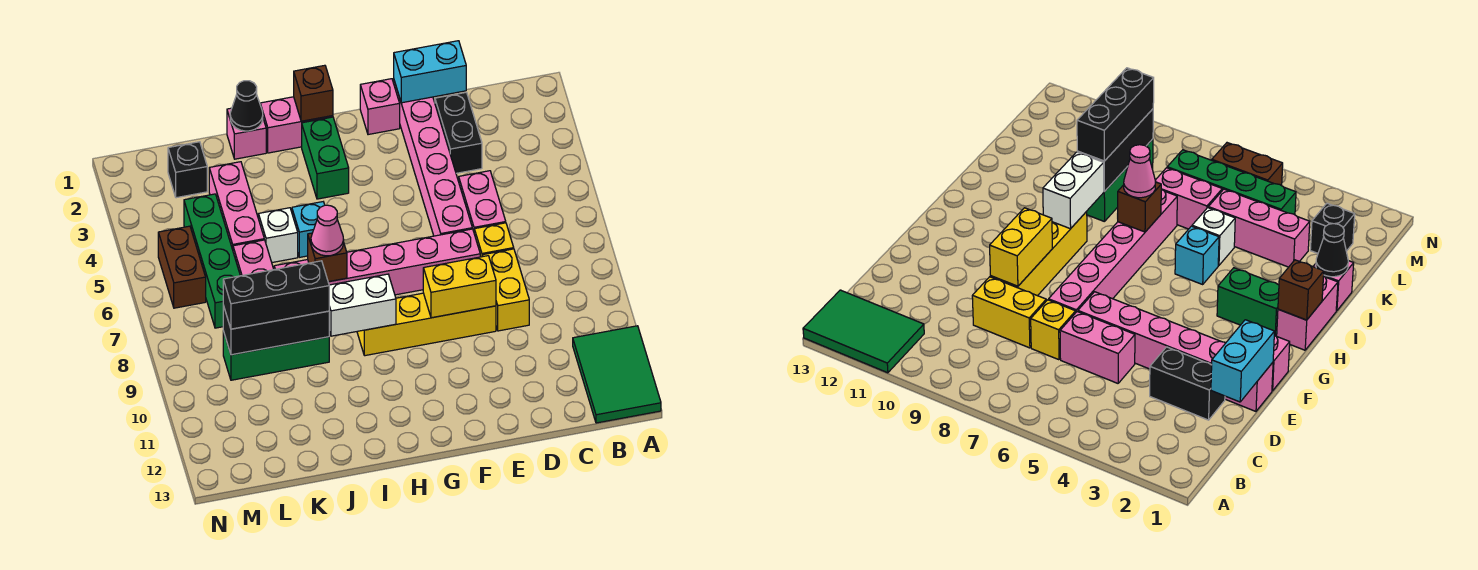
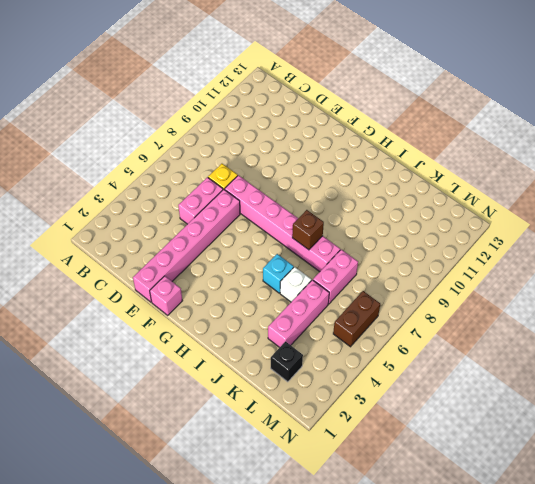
none -> green 2x3 tile [573,326,661,423]
none -> black 1x2 brick [435,92,482,173]
none -> yellow 1x2 brick [482,249,529,331]

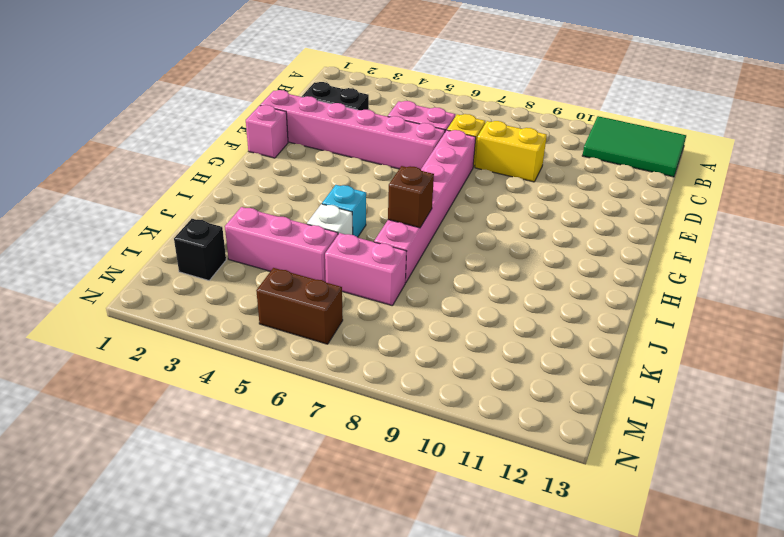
none -> yellow 1x4 brick [357,293,496,356]
none -> pink 1x2 brick [260,97,333,153]
none -> green 1x2 brick [302,117,349,199]

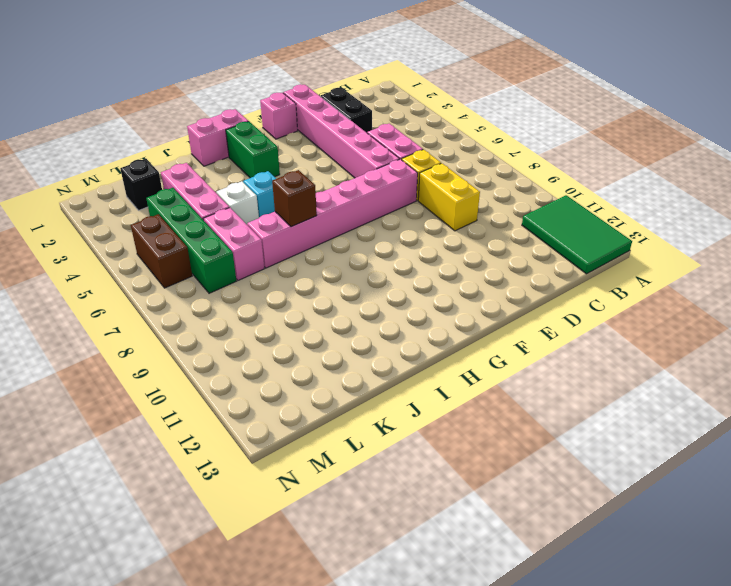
none -> yellow 1x4 brick [357,293,496,356]
none -> pink 1x1 brick [227,108,266,159]
none -> green 1x3 brick [223,331,329,380]

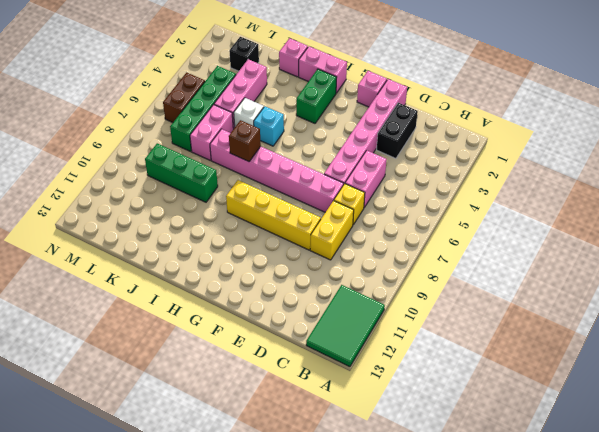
none -> cyan 1x2 brick [394,41,466,103]
none -> yellow 1x2 brick [423,256,496,318]
none -> brown 1x1 brick [294,65,333,121]

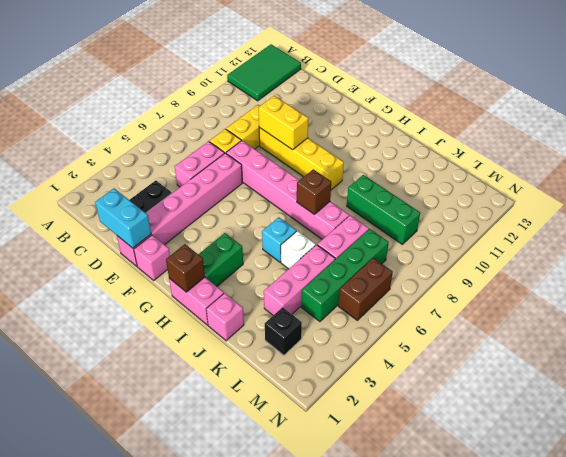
none -> white 1x2 brick [329,274,396,336]
none -> black 1x1 cone [230,81,263,131]
none -> black 1x3 brick [223,306,329,355]

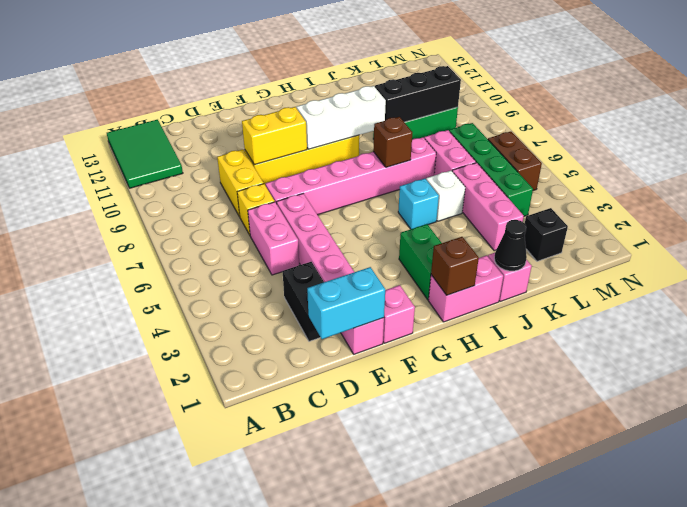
white 1x3 brick [297,86,386,149] -> white 1x2 brick [329,274,396,336]
none -> pink 1x1 cone [311,205,344,256]
none -> black 1x3 brick [223,261,329,329]

